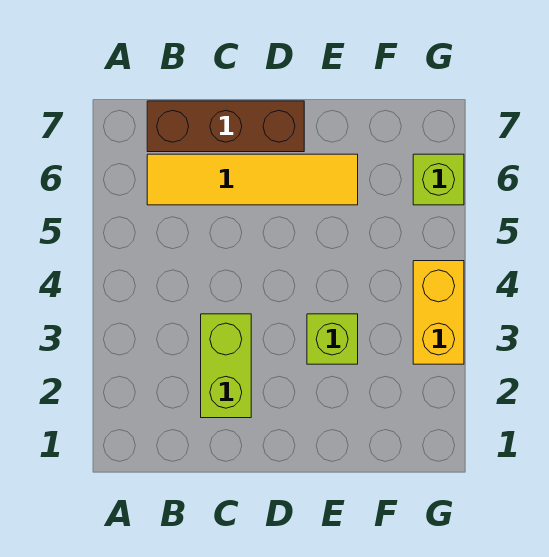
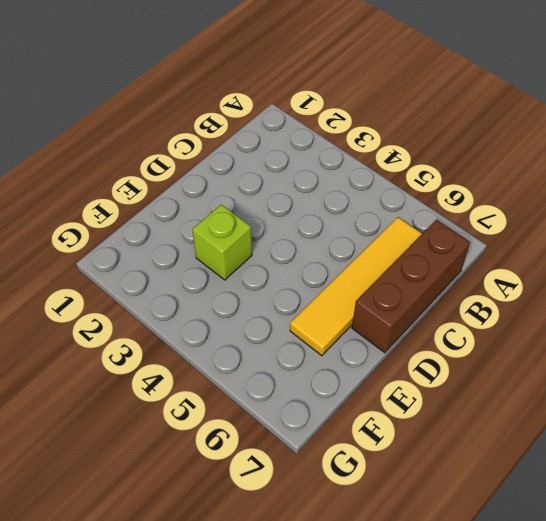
none -> lime 1x2 brick [201,314,251,418]
none -> yellow 1x2 brick [413,261,464,364]

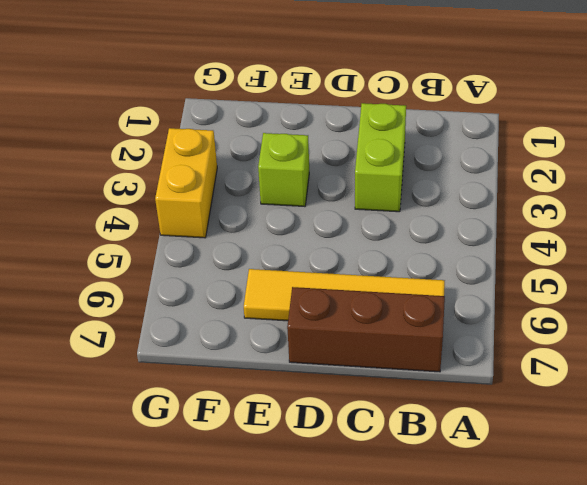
none -> lime 1x1 brick [413,154,464,205]

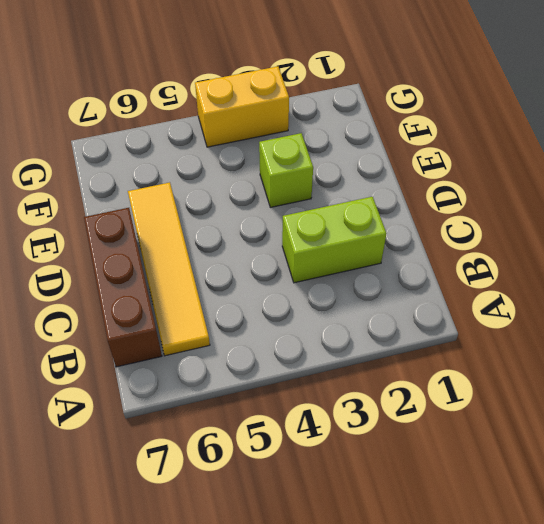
none -> lime 1x1 brick [413,154,464,205]

